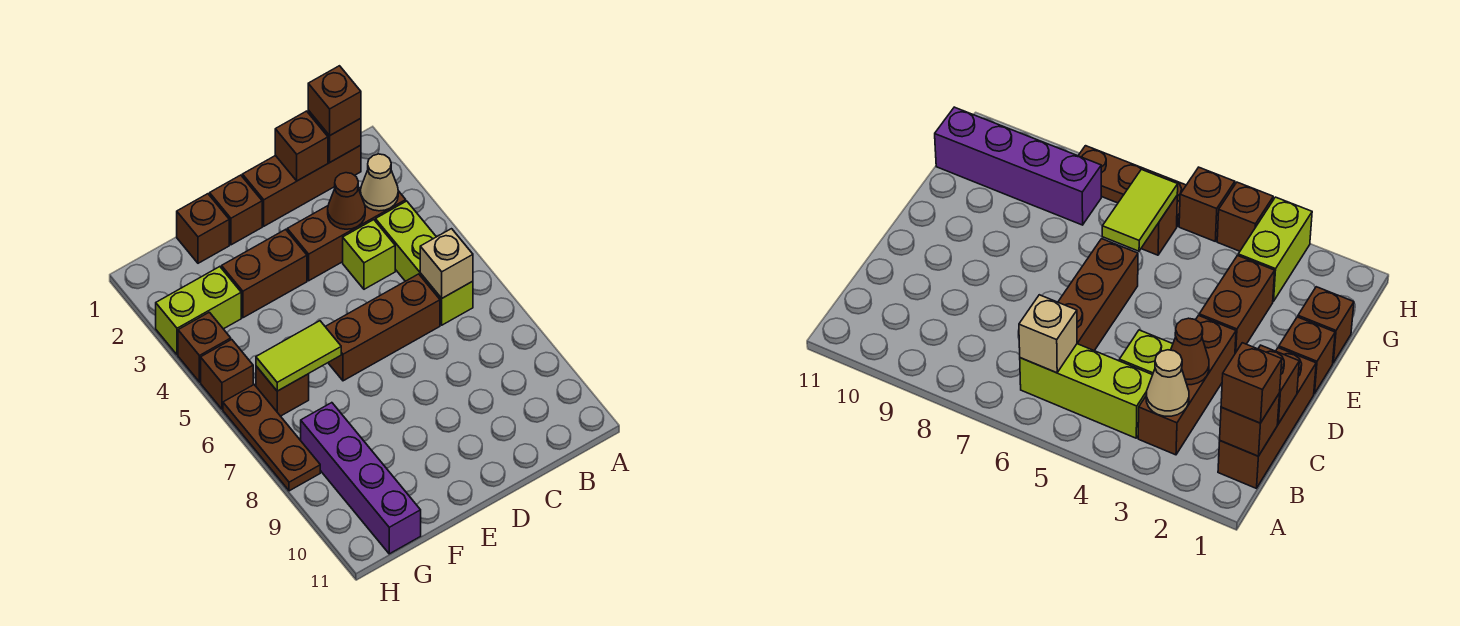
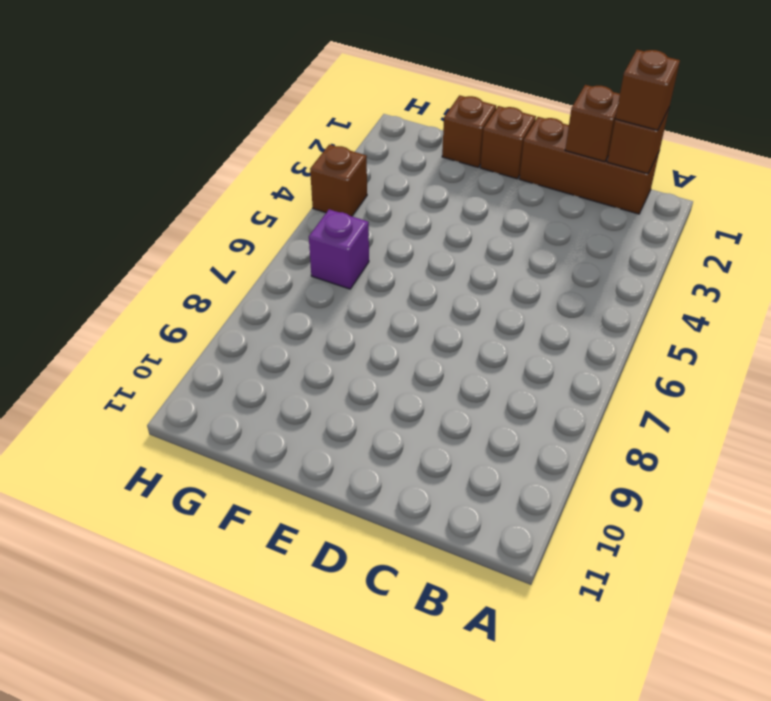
purple 1x1 brick [309,209,369,289] -> brown 1x1 brick [256,366,309,416]
none -> brown 1x3 brick [287,187,406,281]
none -> lime 1x3 brick [376,201,473,325]
none -> lime 1x1 brick [343,220,395,289]

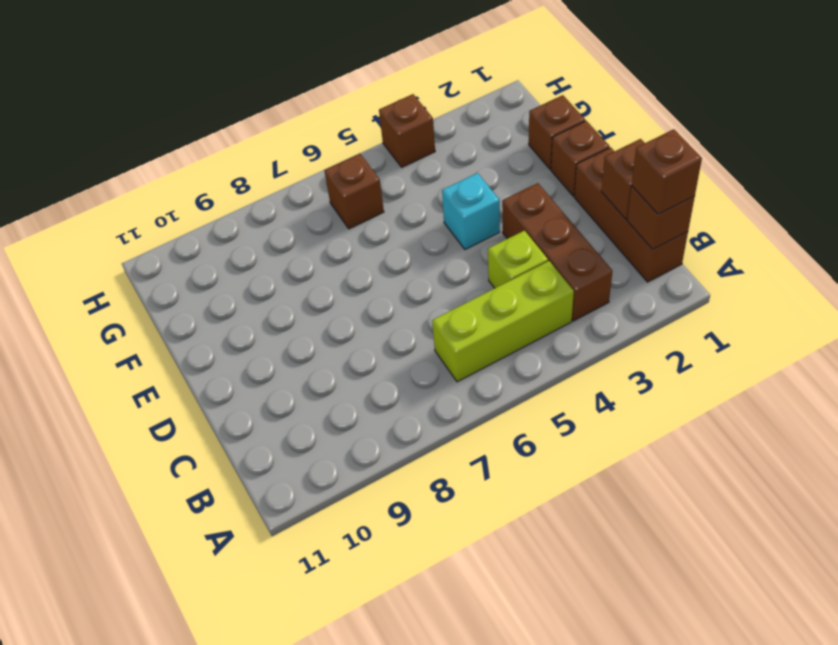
cyan 1x1 brick [442,173,500,249] -> none
none -> brown 1x3 brick [325,274,440,381]
none -> brown 1x2 brick [222,229,307,318]
none -> lime 1x2 brick [156,267,241,355]

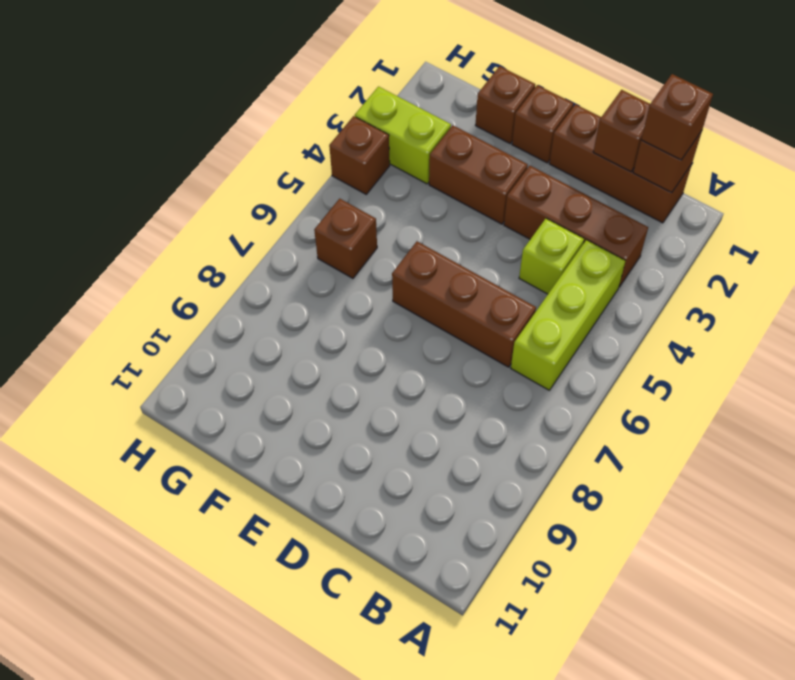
none -> purple 1x4 brick [301,403,421,554]
none -> brown 1x1 brick [201,340,253,409]
none -> brown 1x3 plate [223,385,320,491]

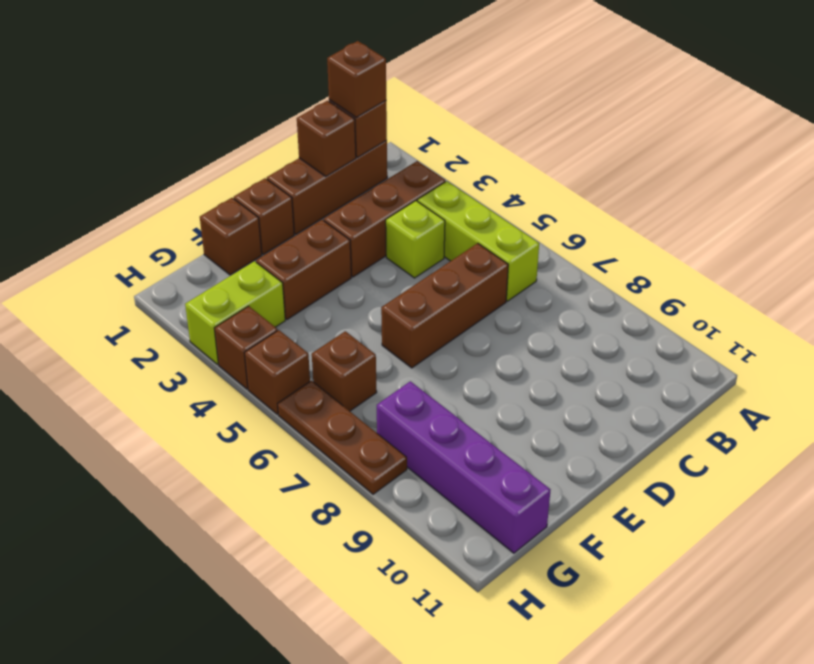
none -> tan 1x1 cone [360,154,398,211]
none -> tan 1x1 brick [420,229,473,298]
none -> brown 1x1 cone [328,173,365,229]

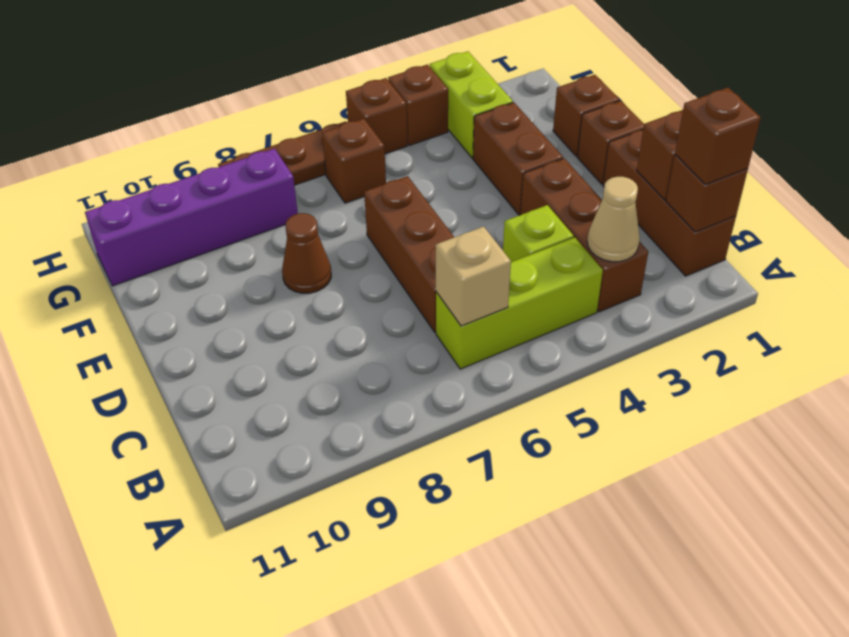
brown 1x1 cone [282,213,331,293] -> brown 1x1 cone moved to [328,173,365,229]
none -> lime 1x2 tile [256,321,341,391]

